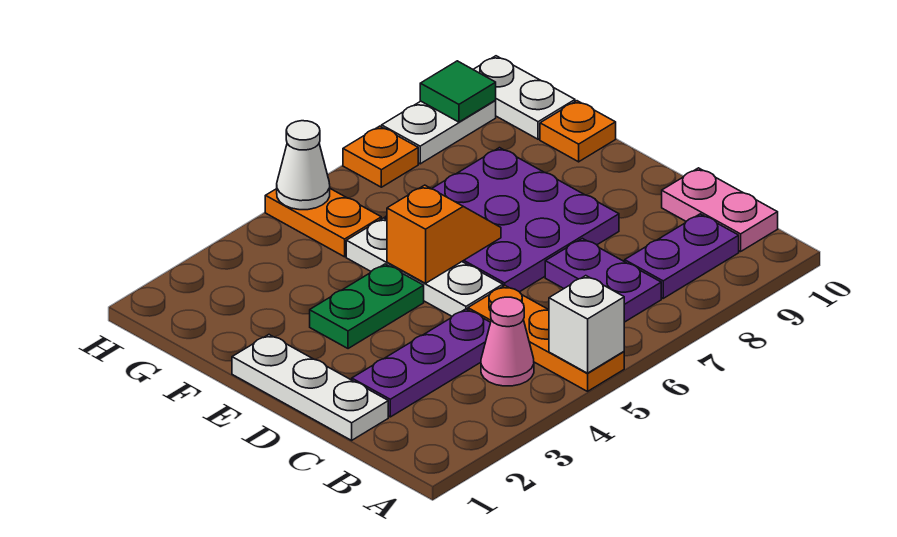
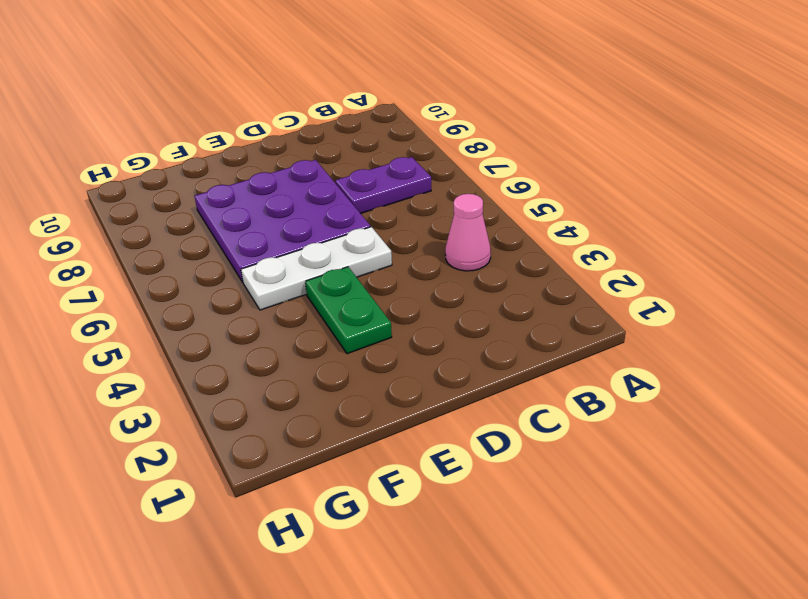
none -> orange 1x3 plate [468,285,624,391]
none -> purple 1x2 plate [625,214,739,298]
none -> pink 1x2 plate [662,168,778,252]

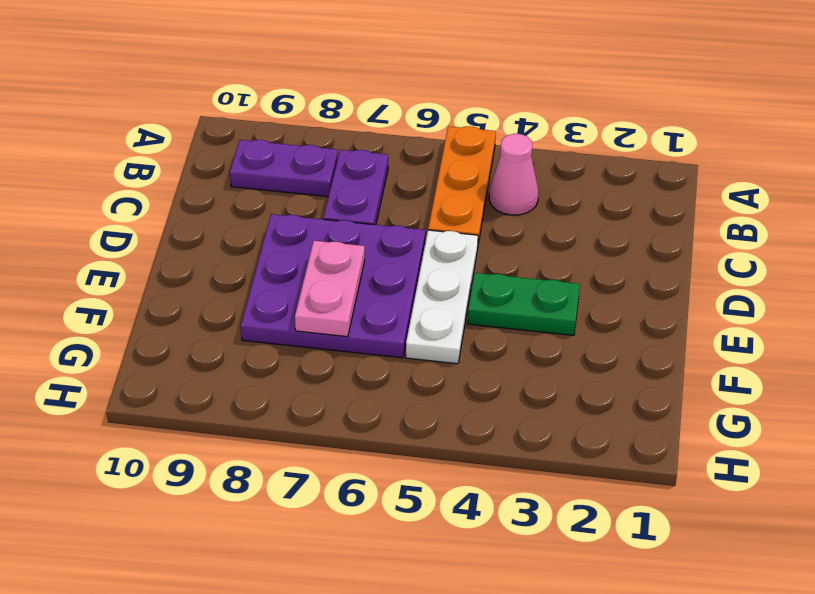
pink 1x2 plate [295,241,365,337] -> pink 1x2 plate moved to [662,168,778,252]
none -> white 1x3 plate [232,335,388,440]
none -> purple 1x3 plate [352,309,491,417]
none -> orange 1x1 plate [540,101,616,162]

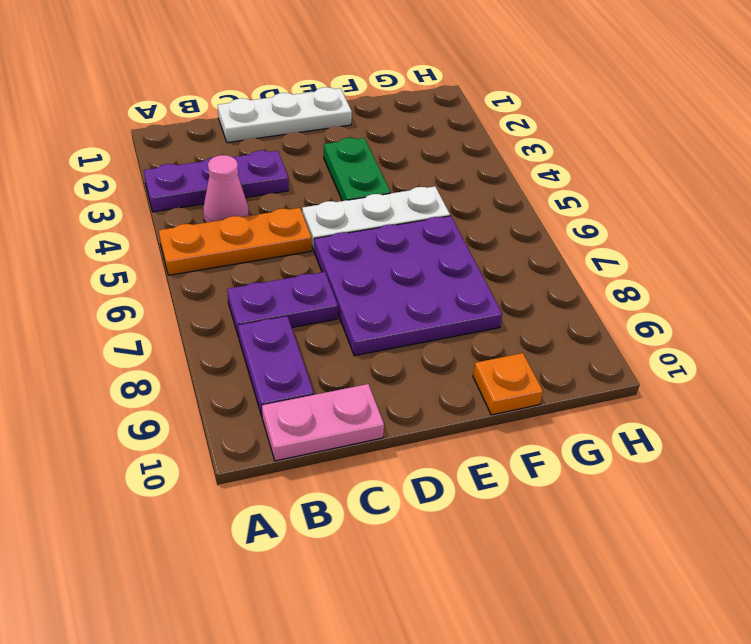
purple 1x3 plate [144,150,288,212] -> purple 1x3 plate turned to [352,309,491,417]
none -> orange 1x2 plate [265,189,381,257]
none -> white 1x2 plate [473,56,575,139]
none -> orange 1x1 plate [343,126,418,187]

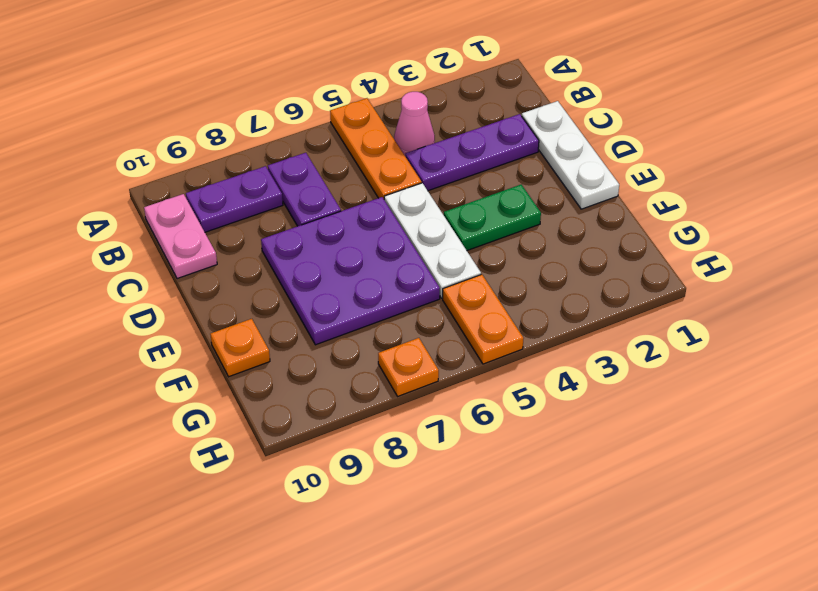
none -> white 1x2 plate [473,56,575,139]
none -> white 1x2 plate [382,101,496,164]
none -> white 1x1 brick [549,276,624,373]

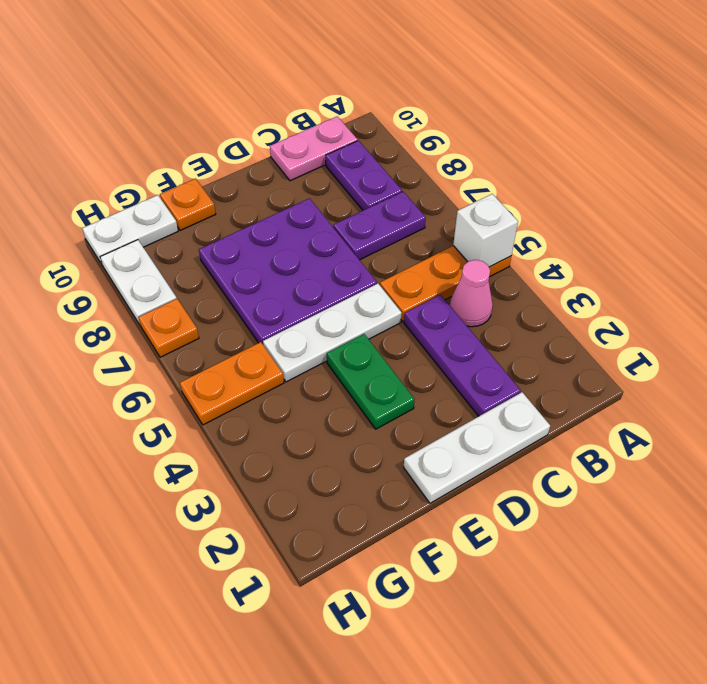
none -> orange 1x2 slope [387,185,501,283]
none -> white 1x1 cone [277,121,330,210]
none -> green 1x1 tile [420,61,496,122]

